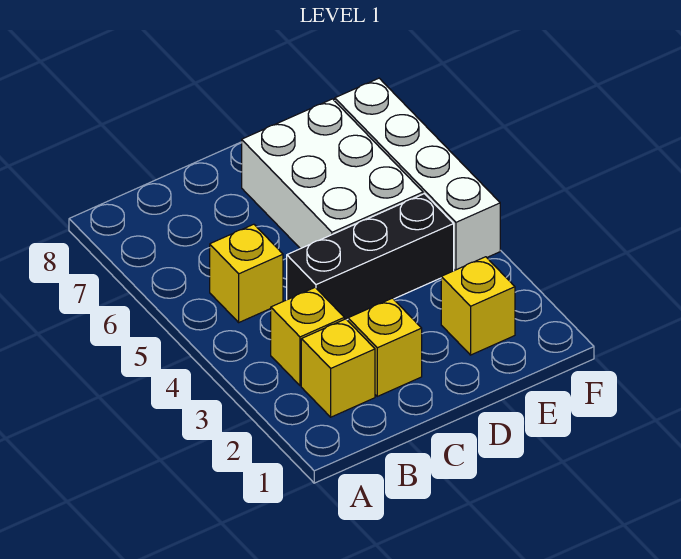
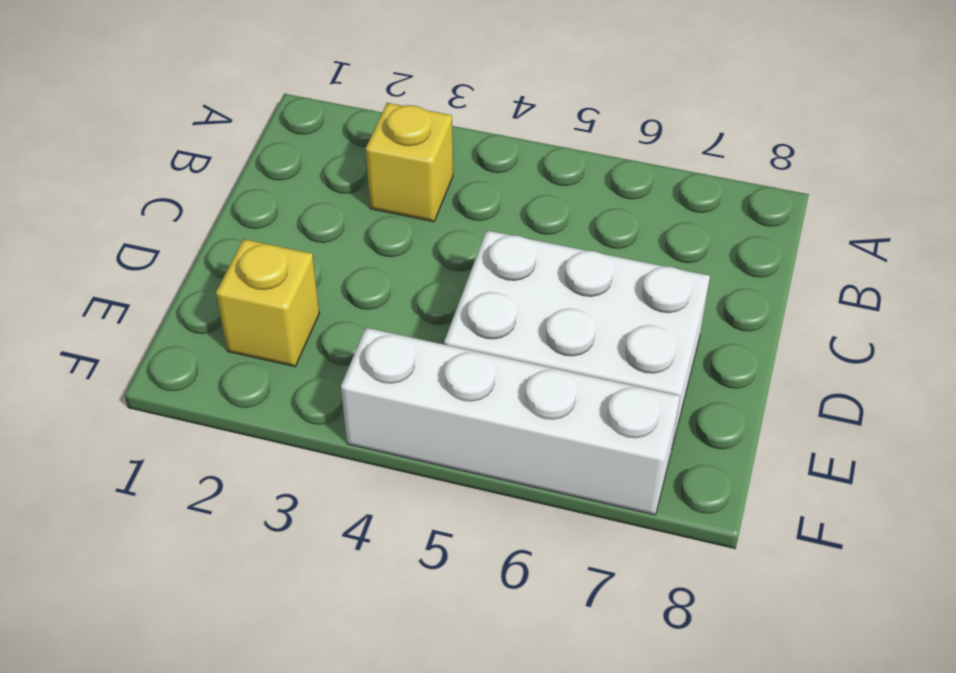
none -> yellow 1x1 brick [301,319,375,417]
none -> yellow 1x1 brick [210,224,283,322]

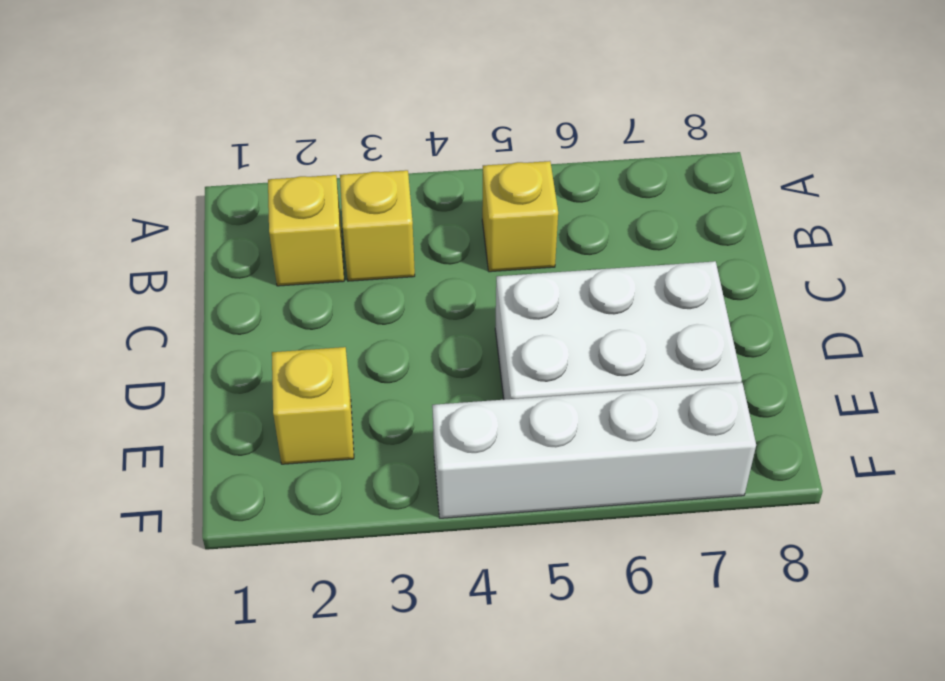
none -> yellow 1x1 brick [348,298,422,396]
none -> black 1x3 brick [287,194,454,320]

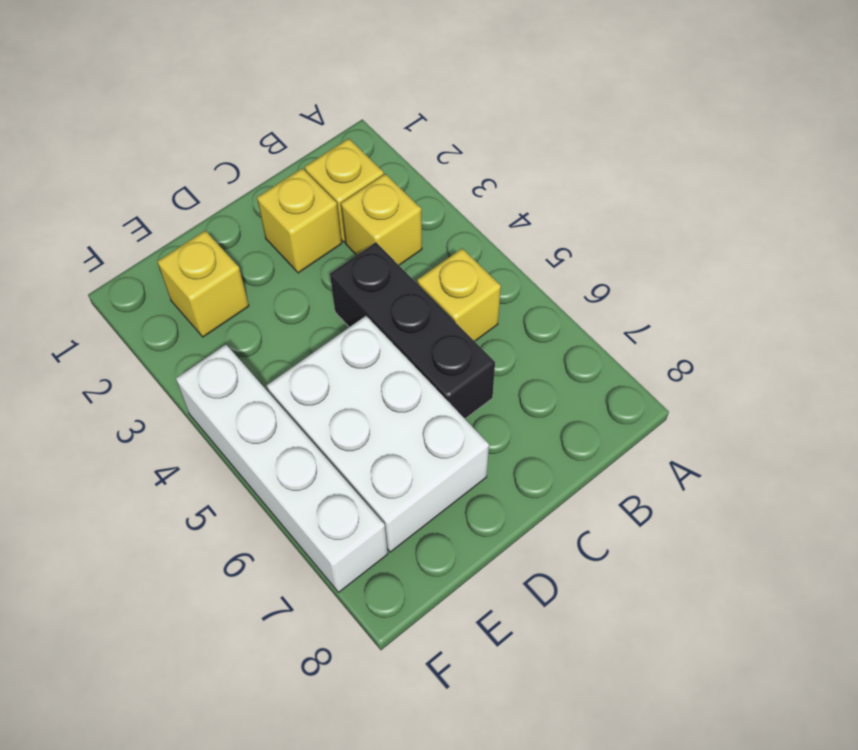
black 1x3 brick [330,243,495,419] -> black 1x3 brick turned to [287,194,454,320]

